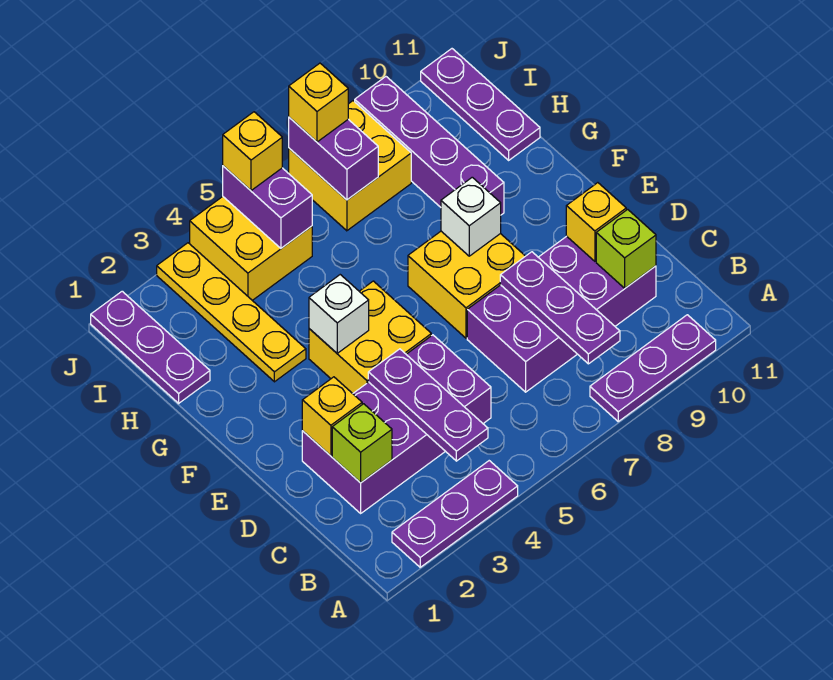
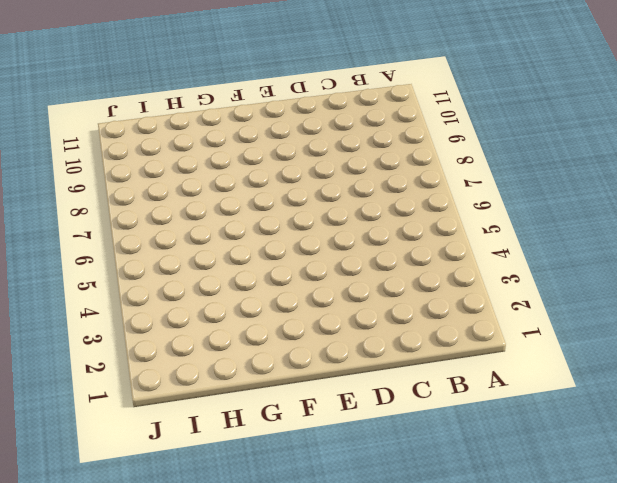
none -> purple 1x3 plate [392,461,518,567]
none -> purple 1x3 plate [590,315,716,421]
none -> purple 2x4 brick [302,335,491,513]

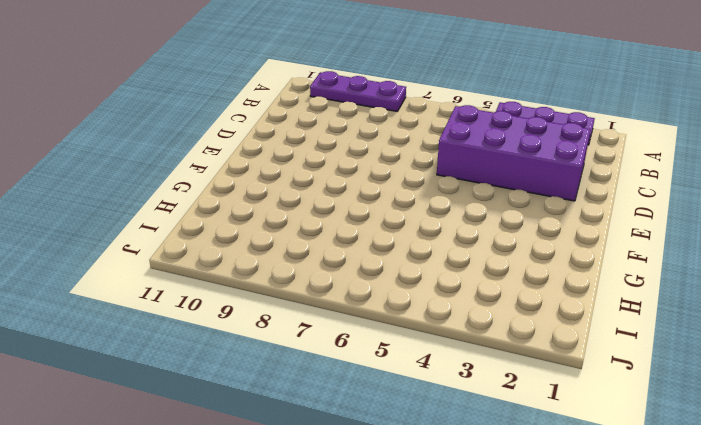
none -> purple 2x4 brick [467,236,656,392]
none -> yellow 2x2 brick [309,281,431,394]
none -> yellow 2x2 brick [408,231,525,338]

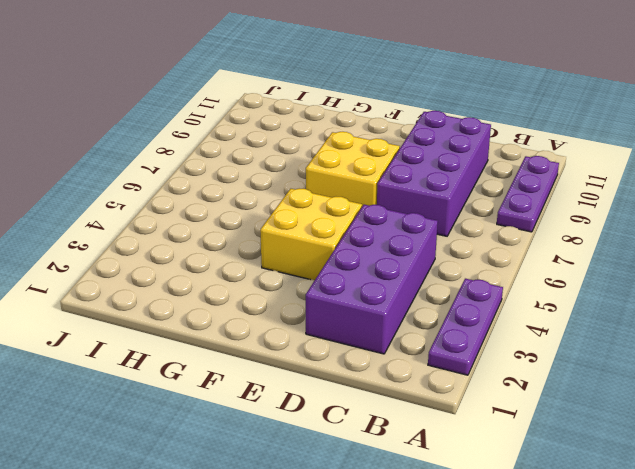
none -> yellow 1x4 plate [157,243,306,382]
none -> purple 1x4 brick [355,77,504,215]
none -> purple 1x3 plate [91,291,210,403]

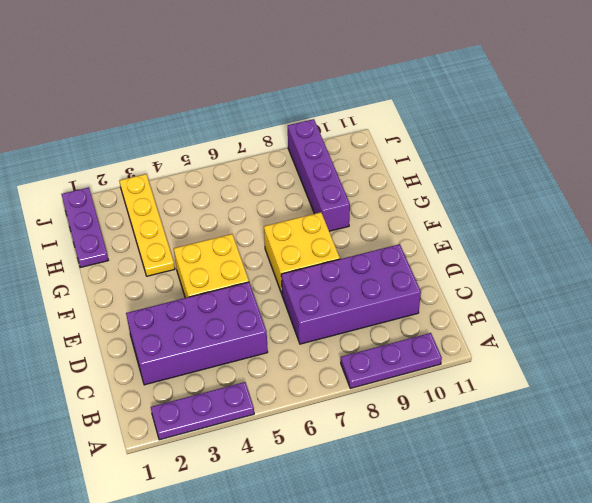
none -> purple 1x3 plate [421,49,540,160]
none -> yellow 2x2 brick [190,197,312,300]
none -> yellow 2x2 brick [289,101,411,231]

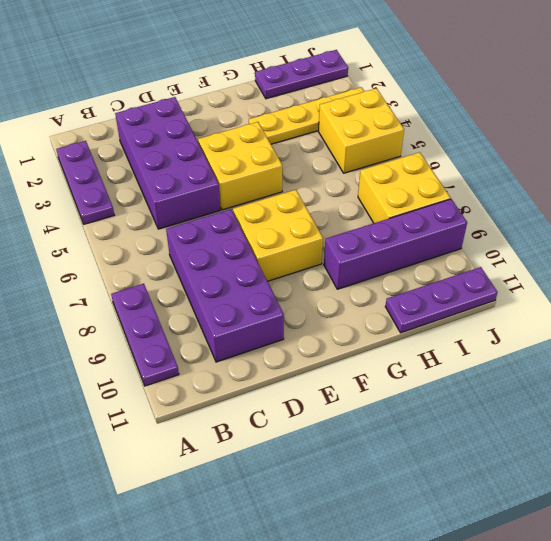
none -> purple 1x3 plate [368,349,488,461]
none -> purple 1x3 plate [500,252,620,364]
none -> lime 1x1 brick [332,404,392,483]

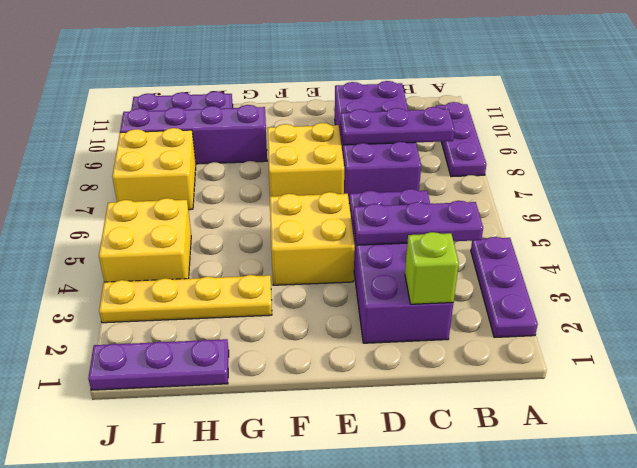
none -> lime 1x1 brick [596,209,656,288]
none -> yellow 1x1 brick [302,377,362,456]
none -> yellow 1x1 brick [566,183,626,261]

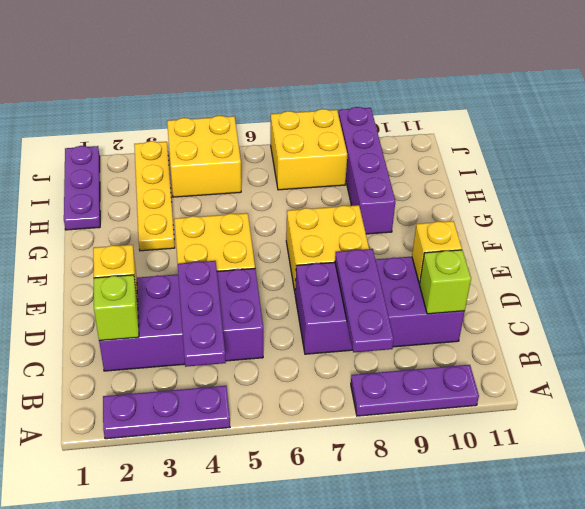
none -> purple 1x3 plate [421,49,540,160]
none -> white 1x1 brick [309,275,369,353]
none -> white 1x1 brick [441,177,501,256]

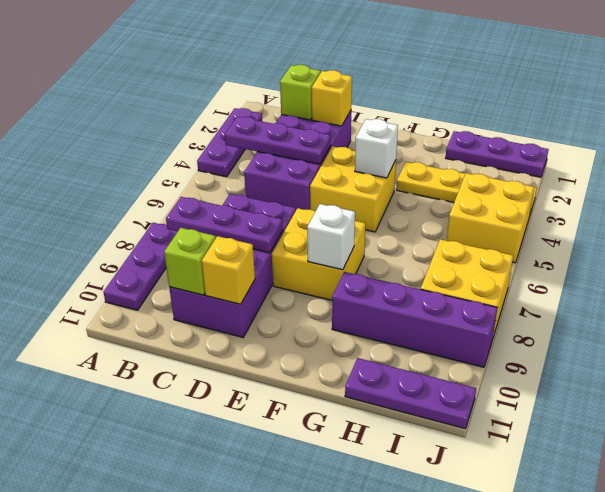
none -> purple 1x2 brick [223,166,312,248]
none -> purple 1x2 brick [289,117,378,200]
none -> yellow 1x1 brick [223,112,282,191]

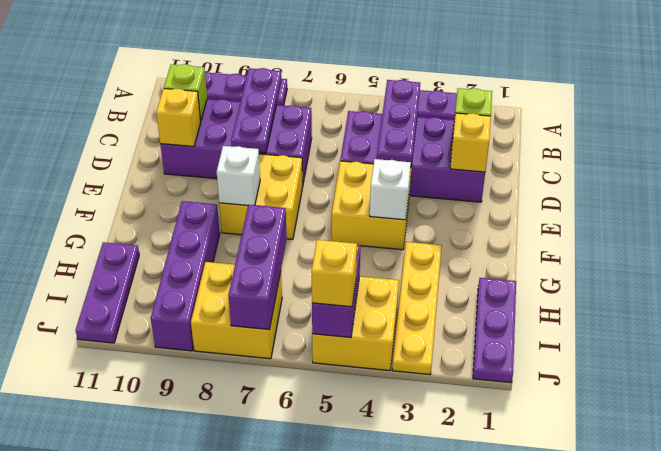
purple 1x3 brick [228,205,287,330] -> purple 1x2 brick [289,117,378,200]
none -> yellow 1x1 brick [289,63,348,142]

